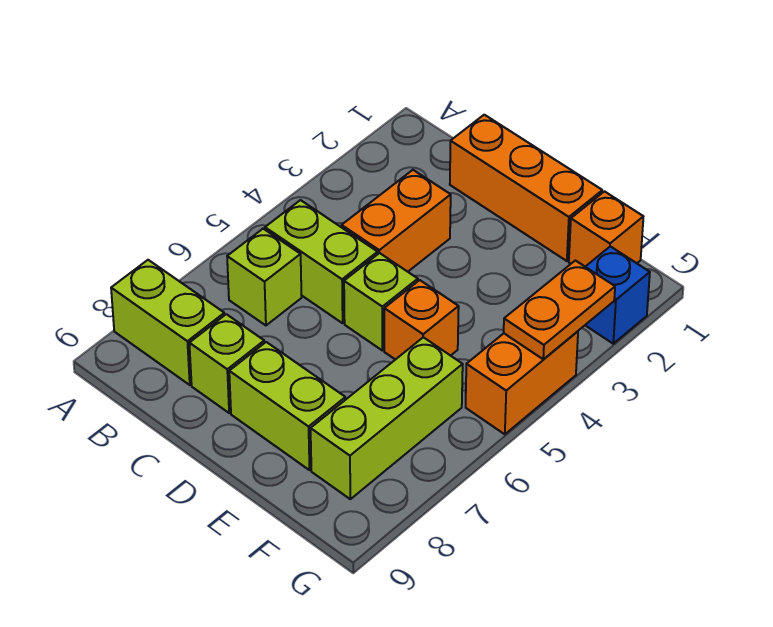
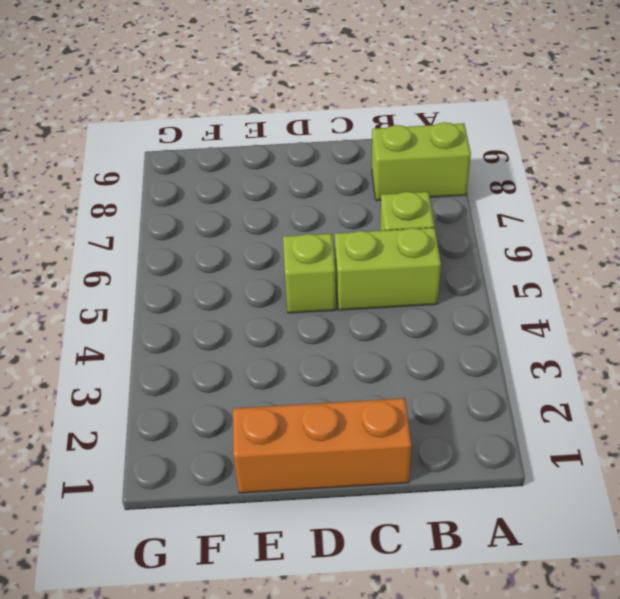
none -> orange 1x2 brick [342,170,451,272]
none -> lime 1x1 brick [189,314,264,413]
none -> lime 1x2 brick [229,342,345,470]

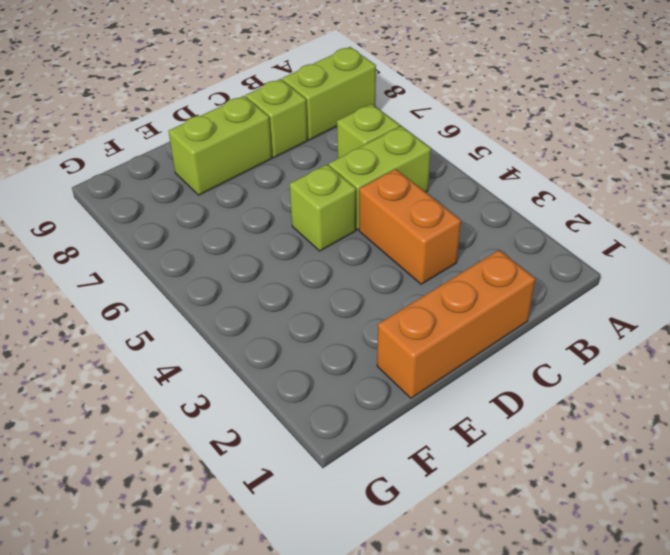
none -> orange 1x1 brick [384,280,459,360]
none -> orange 1x1 brick [569,192,643,267]
none -> lime 1x3 brick [311,337,463,499]

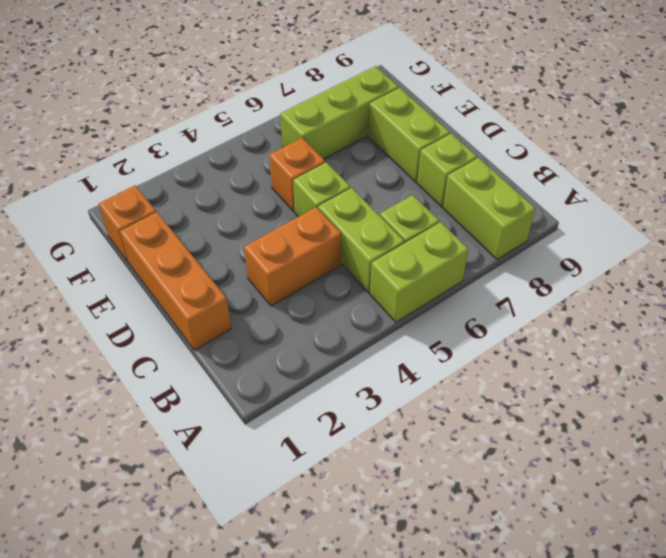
lime 1x2 brick [370,222,469,322] -> none
none -> blue 1x1 brick [585,246,650,344]
none -> orange 1x2 brick [466,331,578,434]
none -> orange 1x2 plate [504,261,615,359]

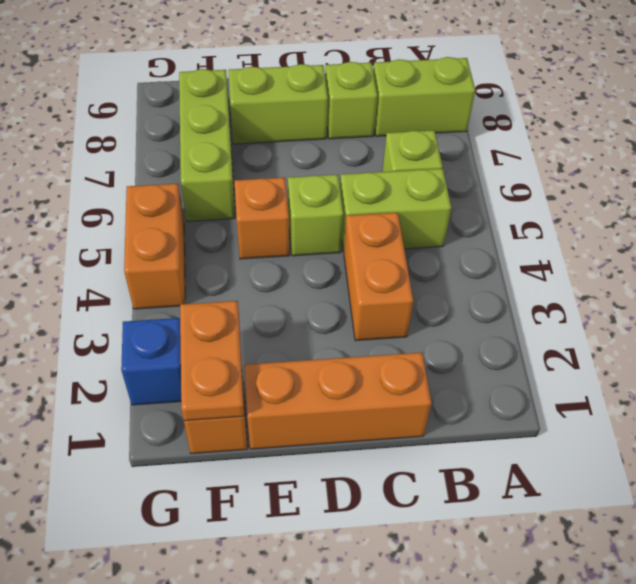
orange 1x2 plate [180,301,244,421] -> orange 1x2 plate moved to [504,261,615,359]

